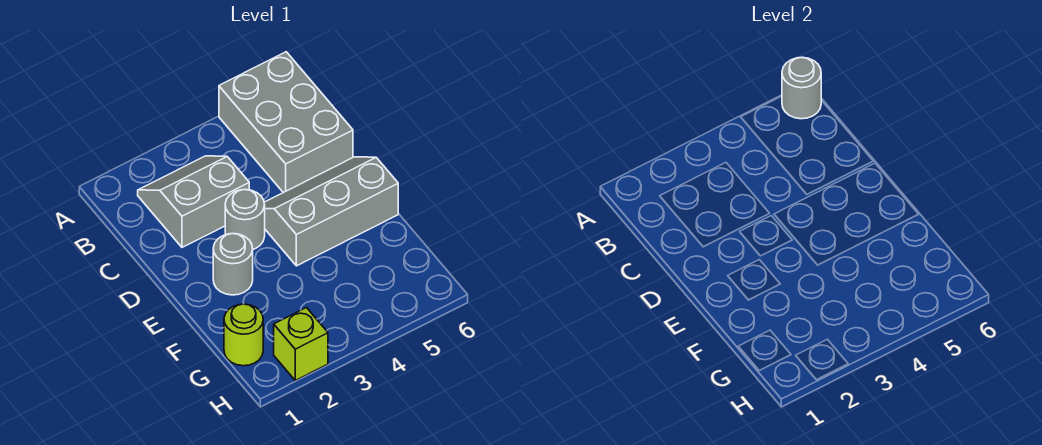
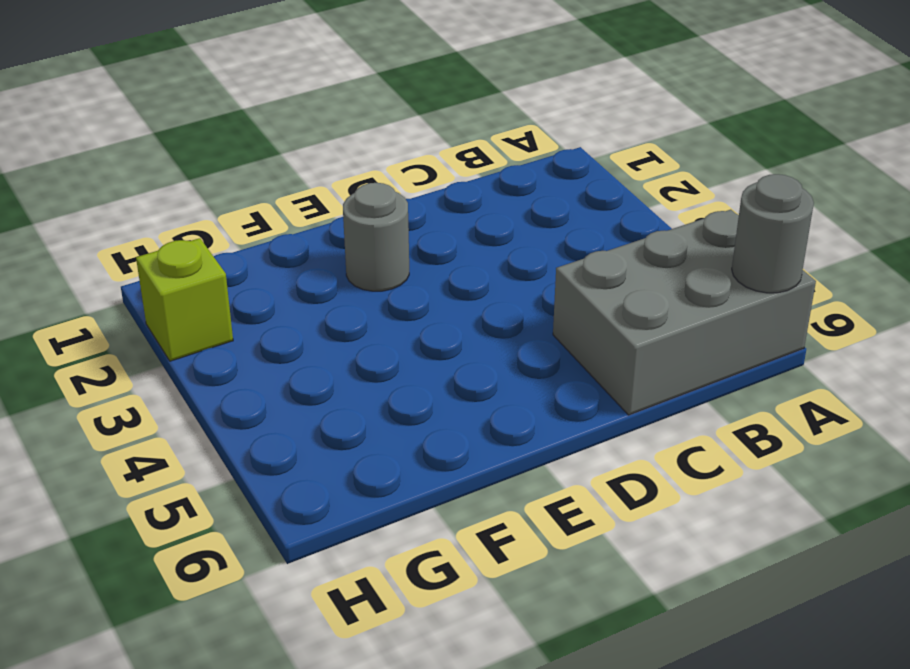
none -> grey 2x2 slope [138,156,249,247]
none -> grey 1x1 round brick [225,190,265,249]

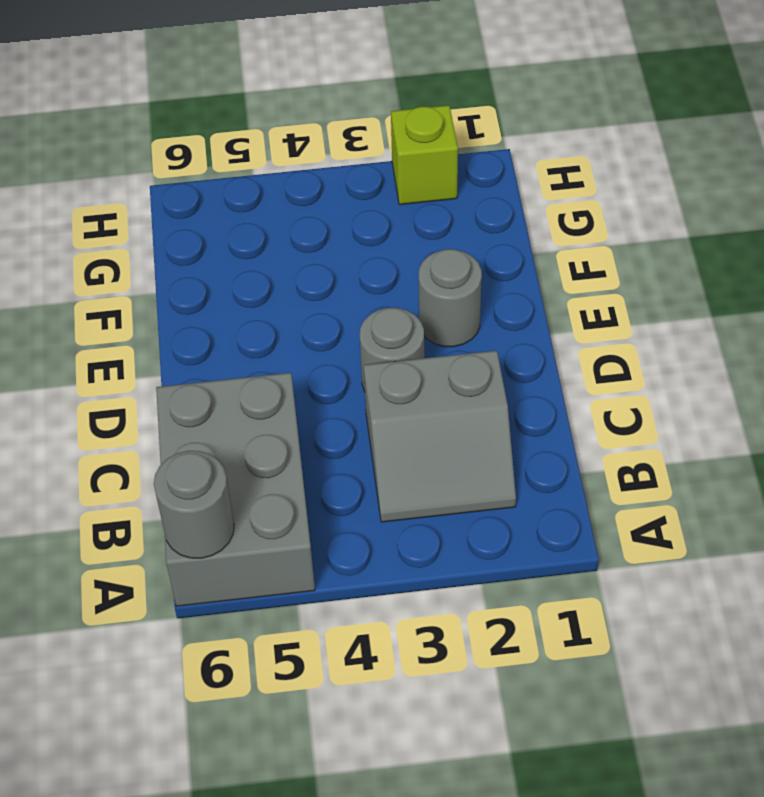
none -> grey 2x3 slope [264,157,398,266]
none -> lime 1x1 round brick [224,304,263,366]

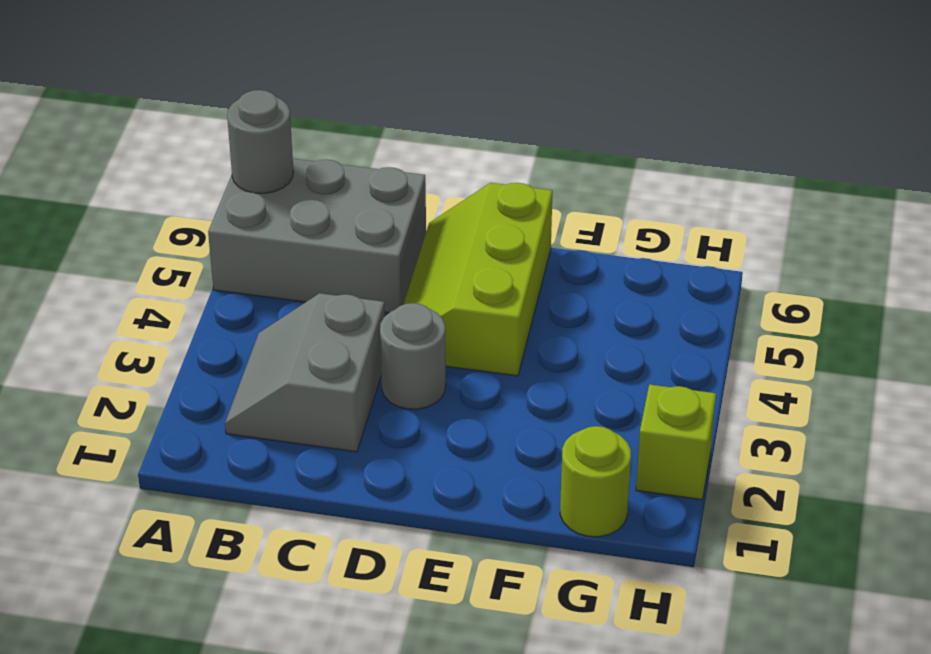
lime 2x3 slope [403,183,553,376] -> grey 2x3 slope [264,157,398,266]
none -> grey 1x1 round brick [213,234,253,295]

